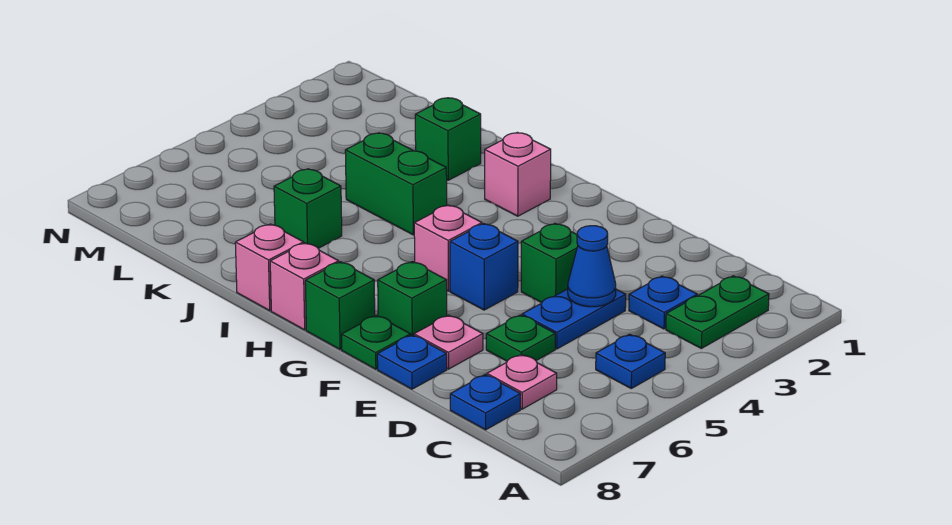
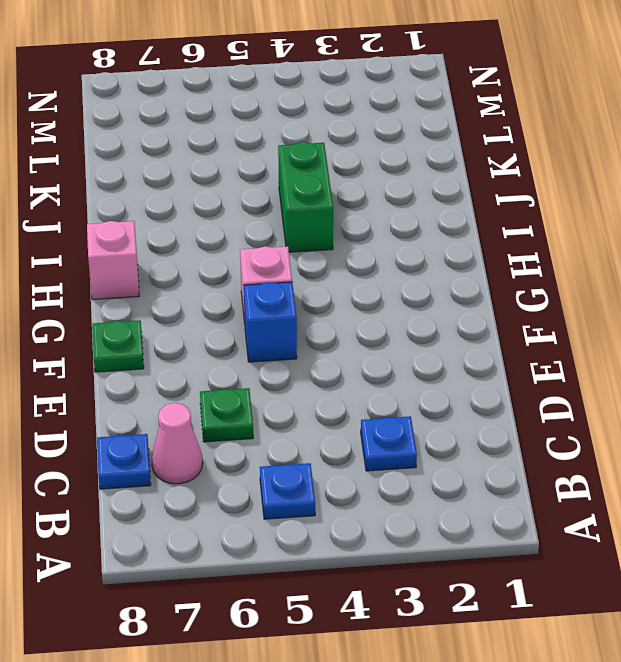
pink 1x1 cone [152,403,203,484] -> pink 1x1 plate [487,354,557,409]
none -> green 1x2 plate [666,276,769,348]
none -> blue 1x2 plate [522,289,626,349]
none -> green 1x1 brick [521,223,578,303]

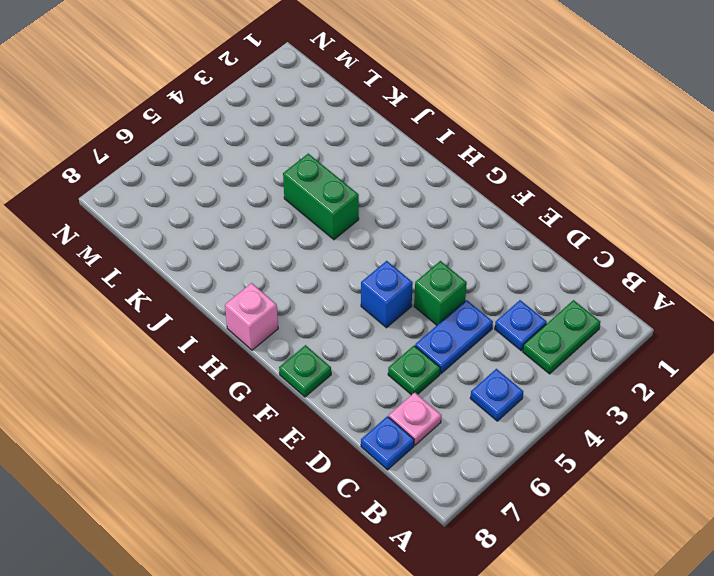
none -> pink 1x1 plate [414,315,483,369]
none -> blue 1x1 plate [377,335,447,389]
none -> green 1x1 brick [378,262,447,335]

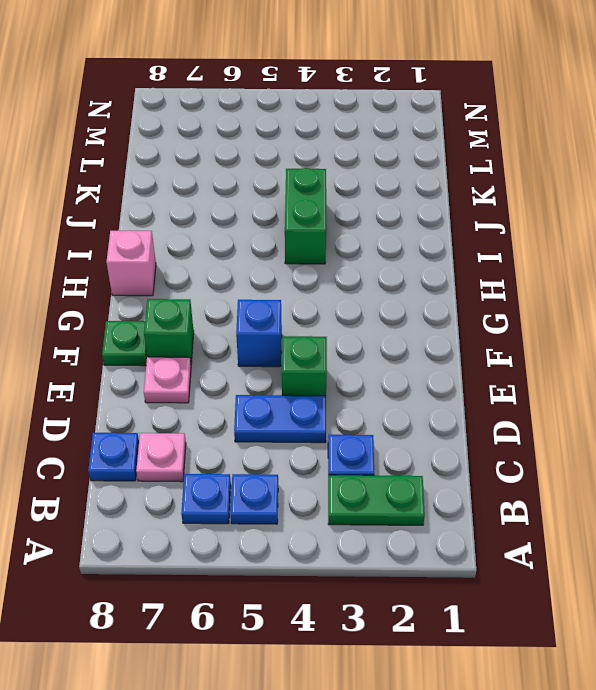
blue 1x1 plate [181,474,231,524] -> blue 1x1 plate moved to [377,335,447,389]
none -> green 1x1 plate [486,315,555,361]
none -> pink 1x1 brick [414,205,482,291]
none -> green 1x1 brick [305,262,375,349]

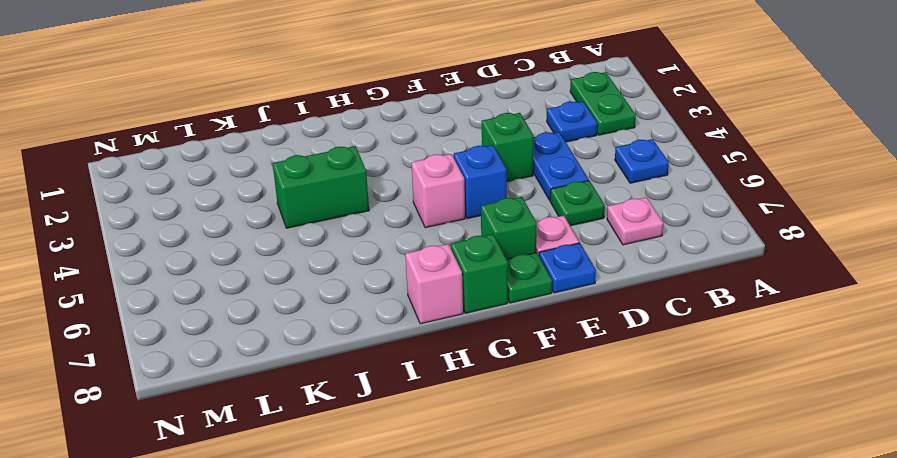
none -> blue 1x1 plate [450,375,521,430]
none -> pink 1x1 brick [485,132,551,216]
none -> pink 1x1 brick [235,224,304,311]

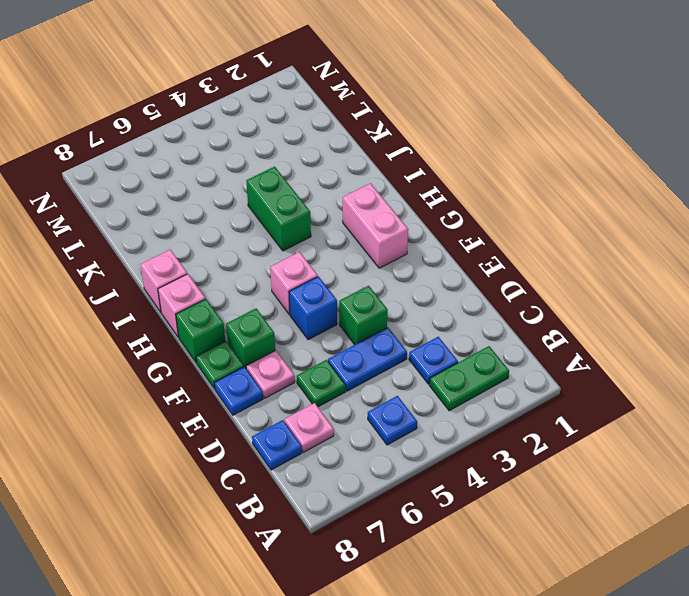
pink 1x2 brick [343,183,408,268] -> pink 1x1 brick [485,132,551,216]
none -> green 1x1 brick [415,98,481,180]
none -> green 1x1 brick [274,169,342,248]
none -> blue 1x1 cone [568,226,616,307]

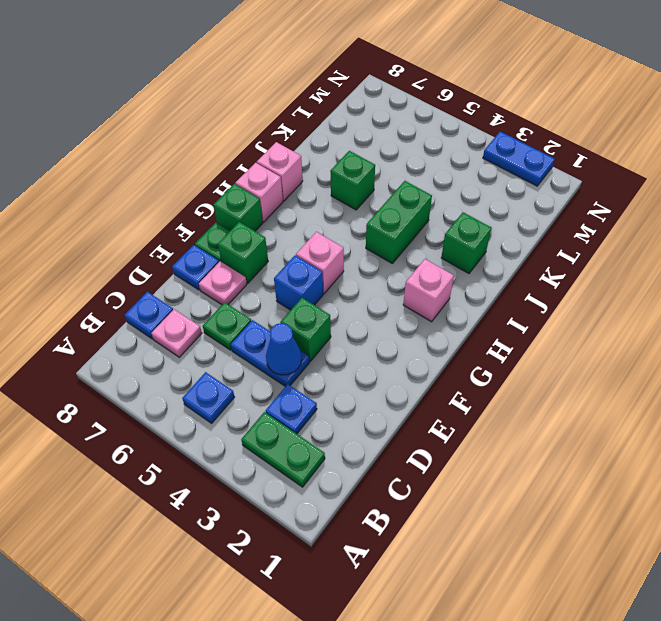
blue 1x2 plate [483,132,554,186] -> none

